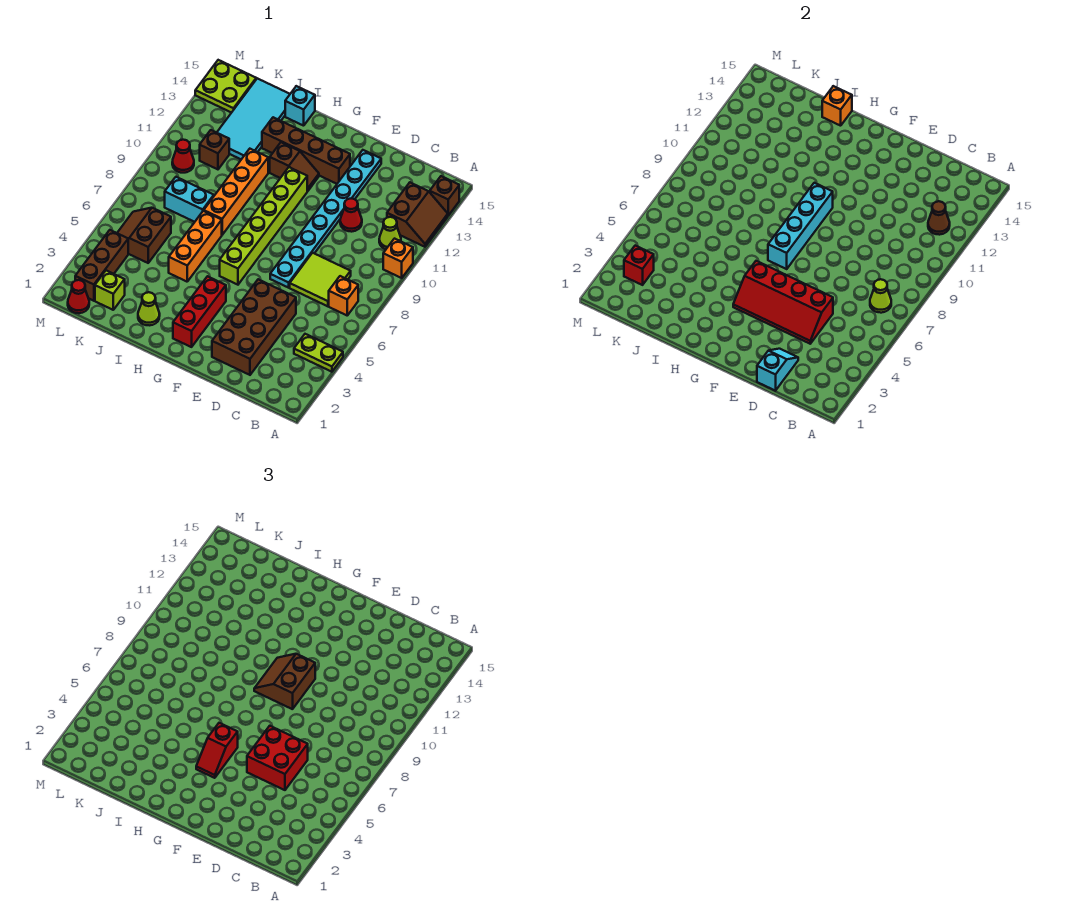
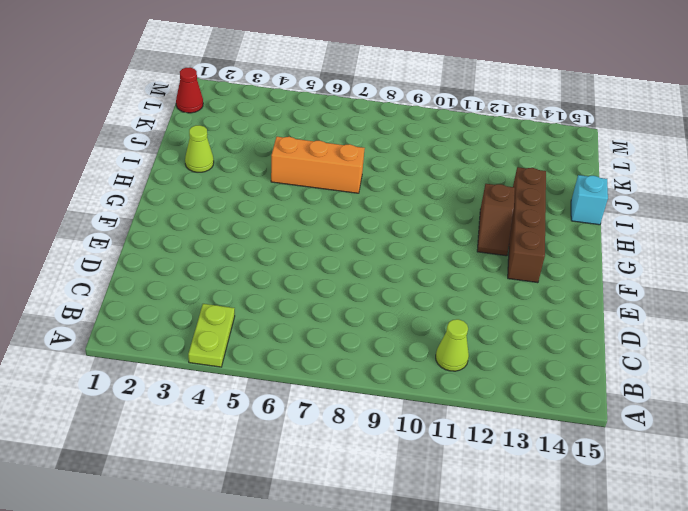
none -> orange 1x1 brick [383,239,413,278]
none -> brown 2x2 slope [387,183,448,247]
none -> brown 1x1 brick [430,176,459,215]
none -> orange 1x1 brick [329,276,358,315]

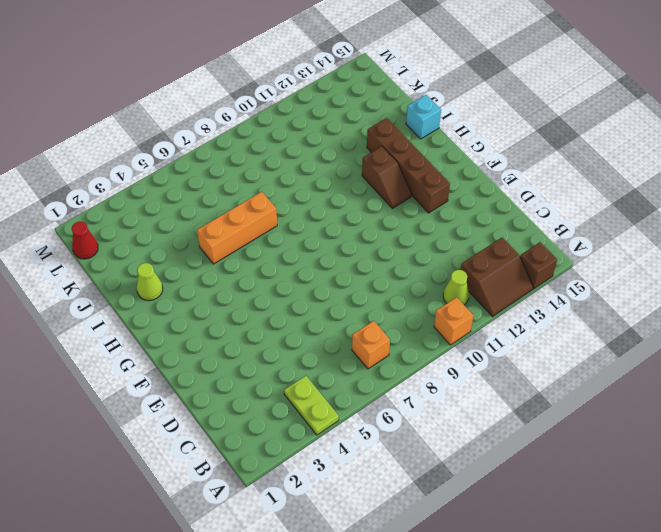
none -> lime 2x2 tile [290,253,351,306]
none -> brown 2x4 brick [212,279,296,375]
none -> red 1x1 cone [340,198,362,232]
none -> cyan 1x8 plate [270,150,381,288]

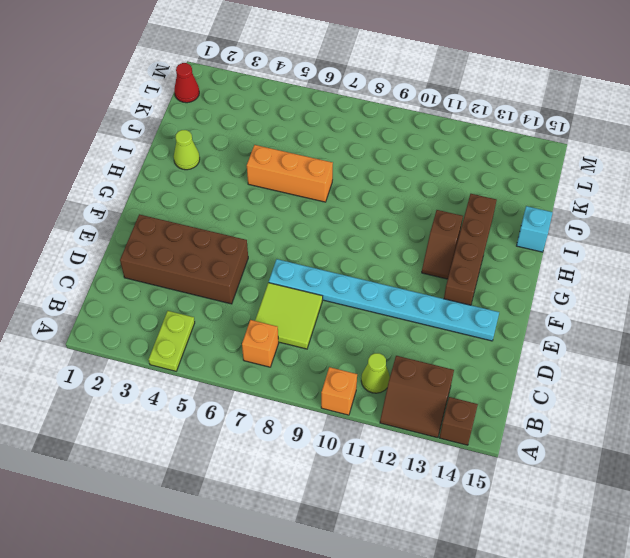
none -> red 1x1 cone [340,198,362,232]
none -> red 1x3 brick [173,276,226,347]
none -> lime 1x6 brick [220,167,307,285]
none -> orange 1x4 brick [204,149,268,235]

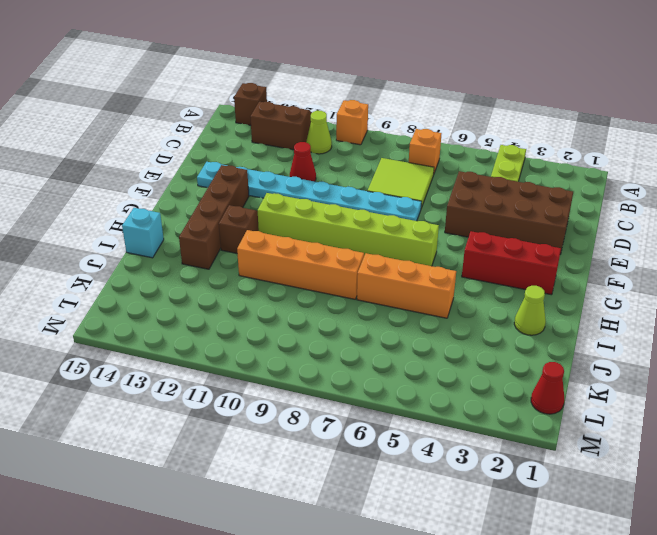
none -> cyan 1x2 brick [165,177,214,222]
none -> cyan 2x4 tile [217,78,290,159]
none -> lime 1x1 brick [95,270,125,310]
none -> brown 2x2 slope [117,208,171,263]

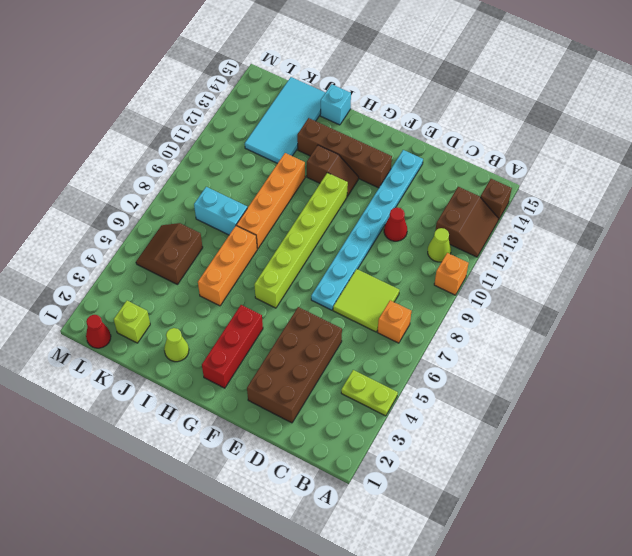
none -> brown 1x1 brick [200,130,229,169]
none -> brown 1x3 brick [75,230,128,301]
none -> red 1x1 cone [172,140,194,173]
none -> lime 2x2 plate [195,60,256,113]

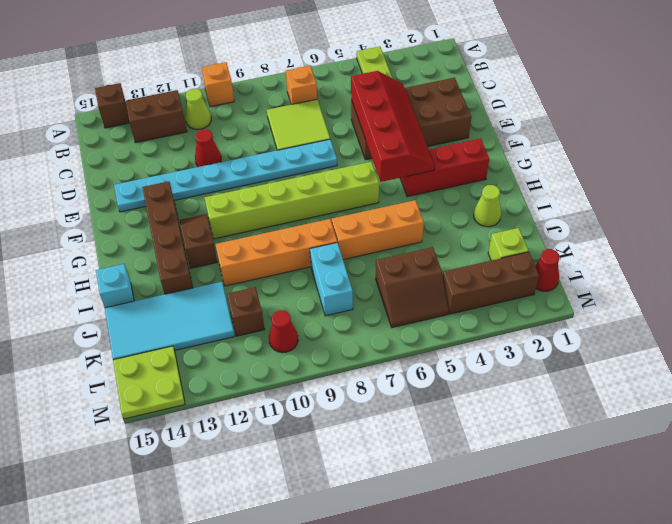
none -> lime 1x1 cone [870,279,891,313]
none -> brown 1x1 cone [928,201,950,235]
none -> cyan 1x2 slope [757,349,798,391]
none -> cyan 1x4 brick [768,183,833,269]

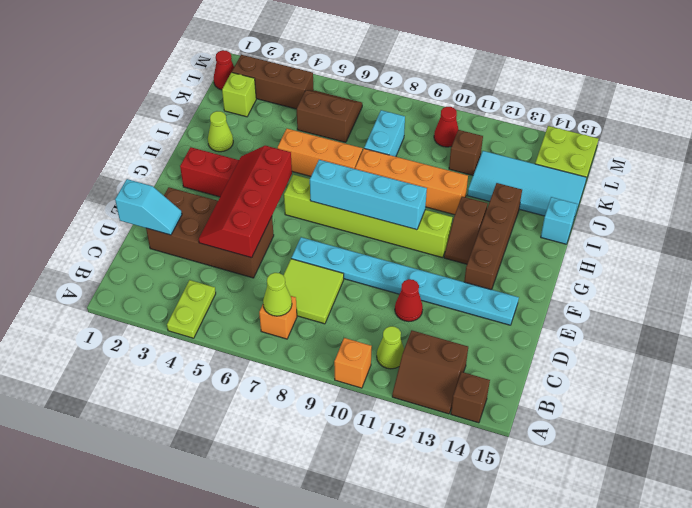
none -> brown 1x1 cone [928,201,950,235]
none -> orange 1x1 brick [822,86,852,126]
none -> red 1x1 brick [624,246,654,285]
none -> red 2x2 brick [247,726,308,790]

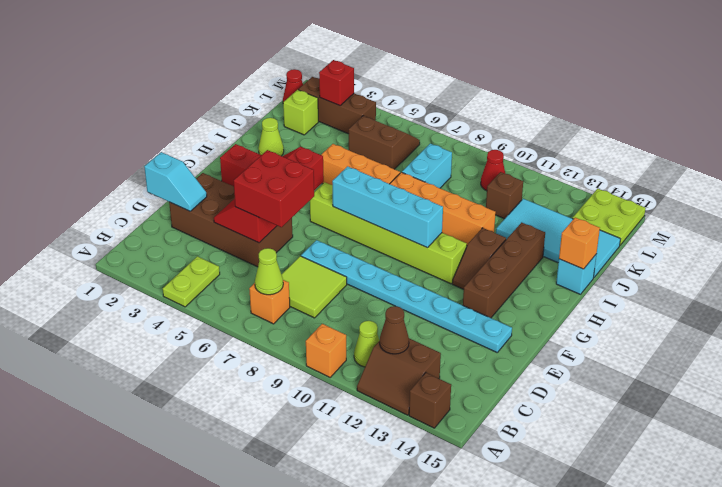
none -> red 1x1 cone [340,198,362,232]
none -> brown 2x2 slope [254,654,315,709]
none -> red 1x2 slope [196,723,238,778]

